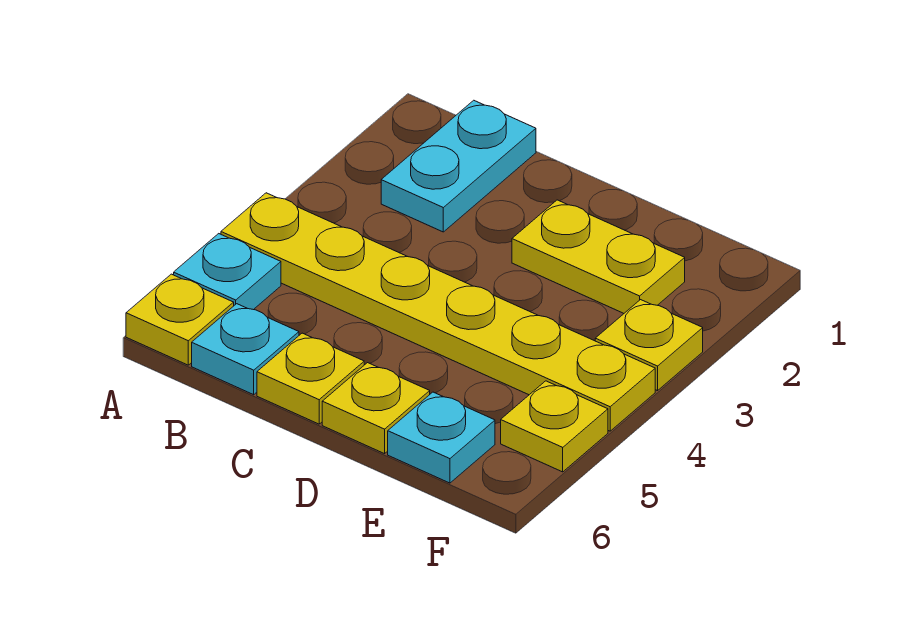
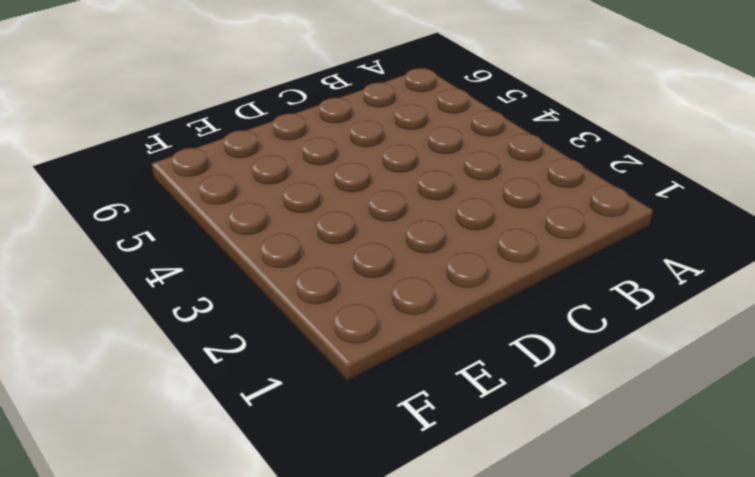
none -> yellow 1x6 plate [221,193,655,431]
none -> cyan 1x1 plate [174,234,281,310]

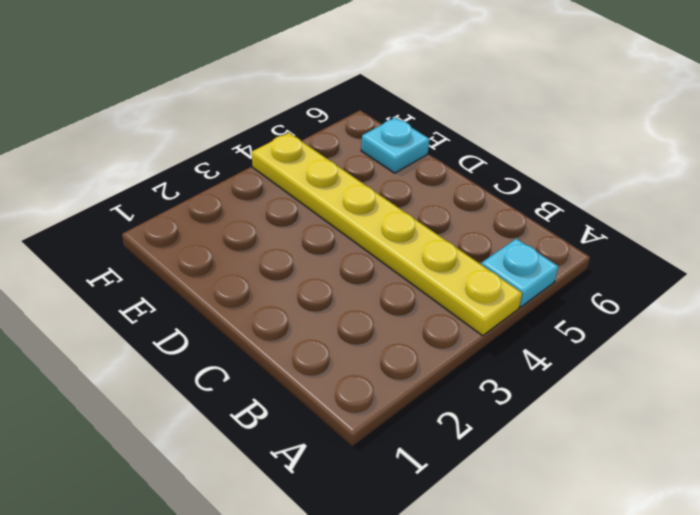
none -> yellow 1x1 plate [126,274,234,365]
none -> cyan 1x2 plate [381,100,536,232]

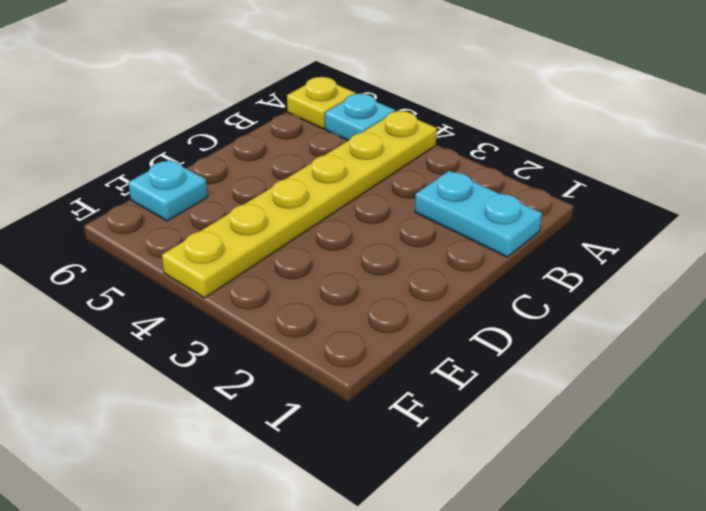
none -> cyan 1x1 plate [192,304,299,395]
none -> yellow 1x1 plate [257,333,364,424]

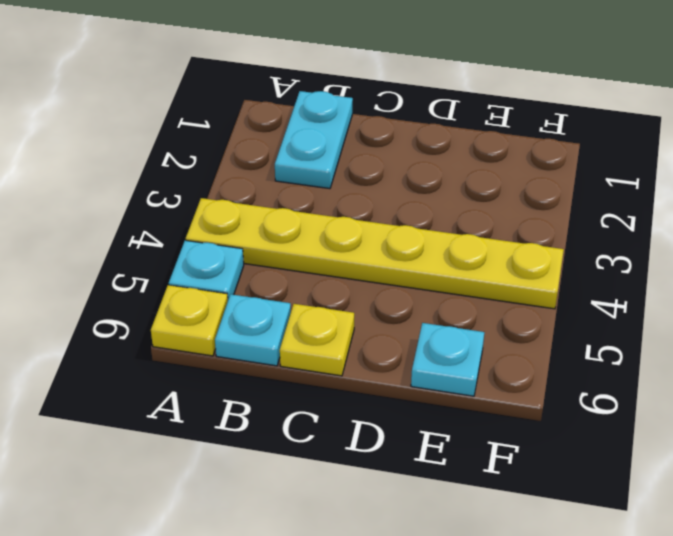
none -> yellow 1x2 plate [512,200,685,313]
none -> yellow 1x1 plate [322,363,430,454]

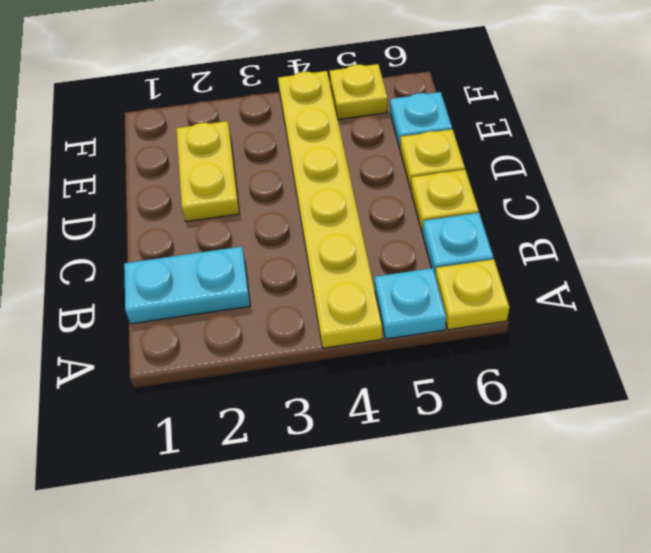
none -> yellow 1x1 plate [595,300,703,391]

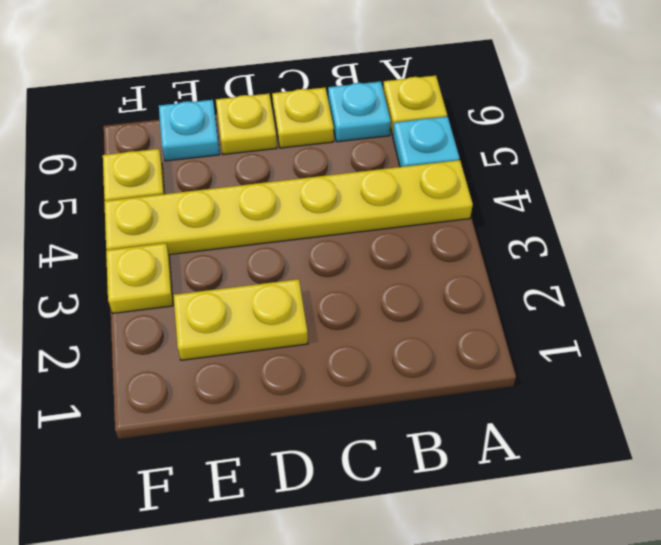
none -> cyan 1x2 plate [381,100,536,232]

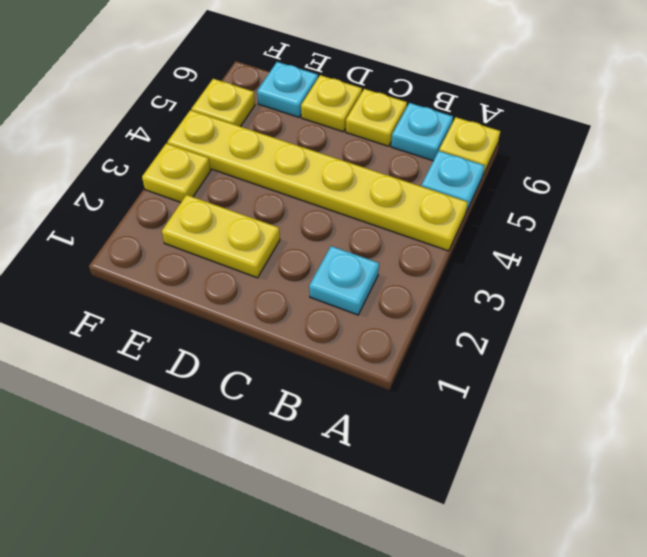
cyan 1x1 plate [309,246,379,315] -> cyan 1x2 plate [381,100,536,232]

